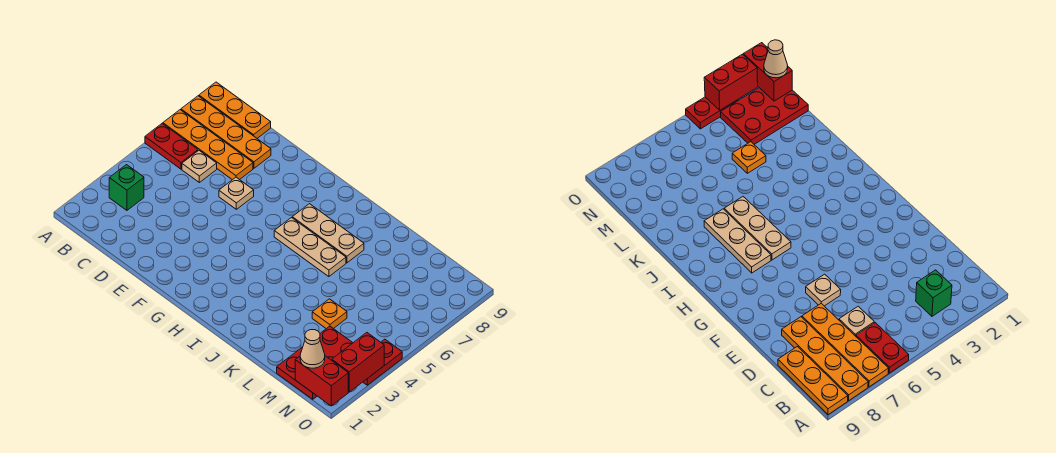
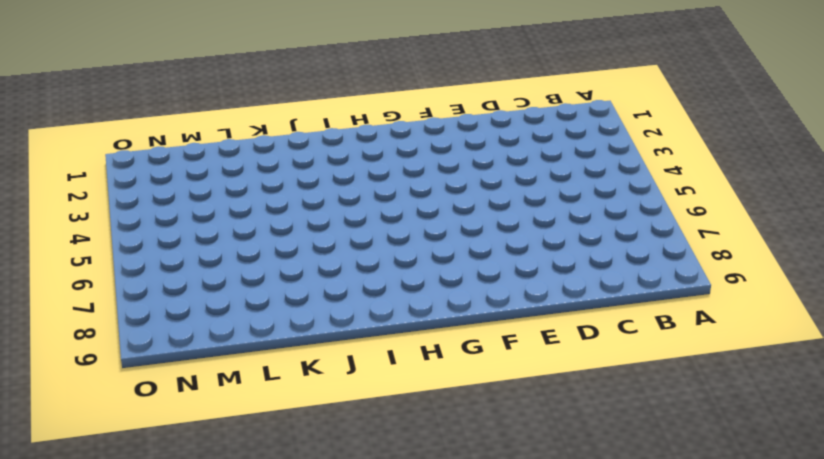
none -> red 1x2 plate [145,124,198,169]
none -> orange 1x4 plate [163,110,253,180]
none -> orange 1x4 plate [181,96,271,168]

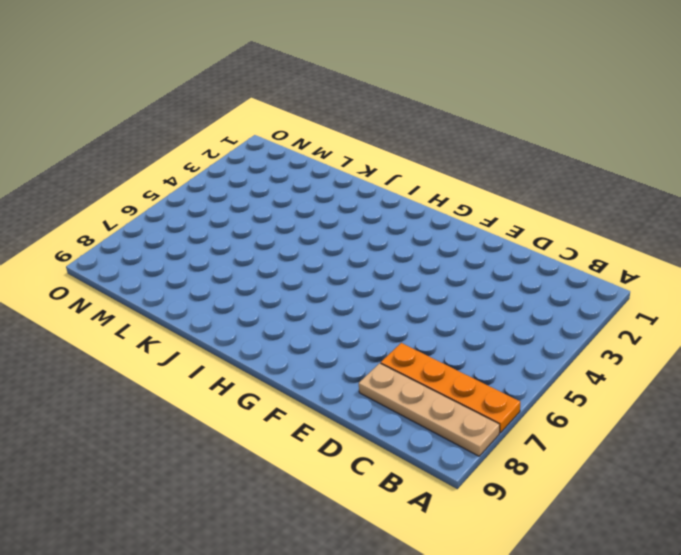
tan 1x4 plate [359,363,500,456] -> orange 1x4 plate [181,96,271,168]
none -> red 1x2 plate [145,124,198,169]
none -> orange 1x3 plate [199,82,271,138]
none -> green 1x1 brick [109,165,144,210]

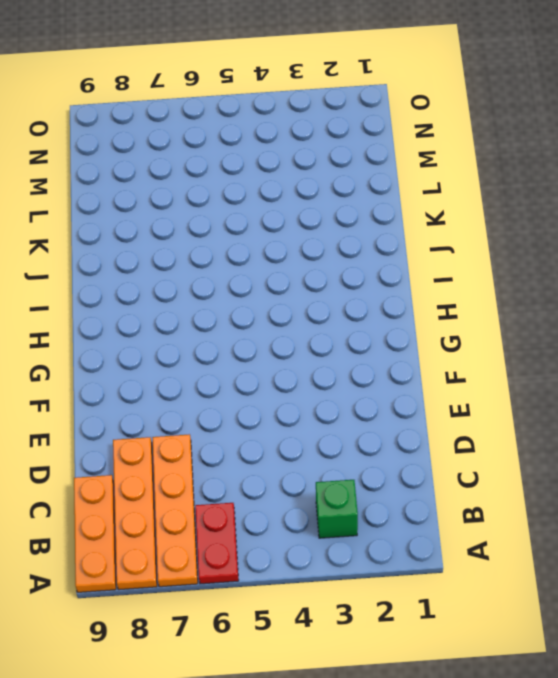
none -> tan 1x1 plate [182,151,217,183]
none -> tan 1x1 plate [219,177,254,209]
none -> tan 1x3 plate [274,218,346,277]

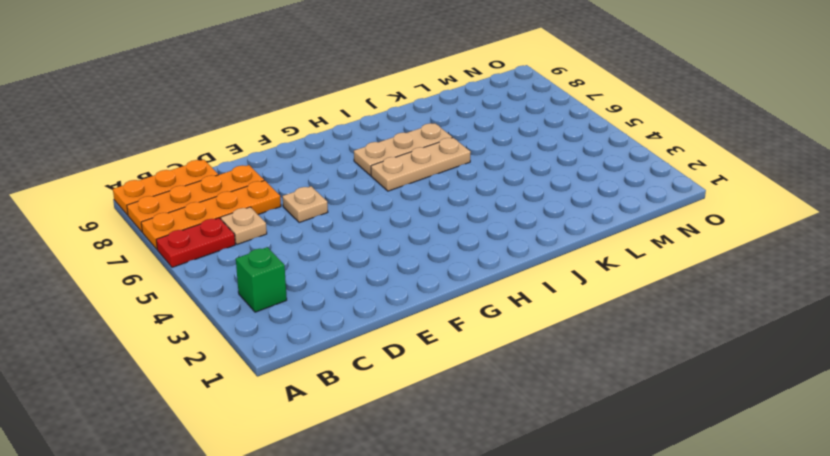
none -> orange 1x1 plate [312,299,347,329]
none -> red 2x3 plate [277,326,353,399]
none -> red 1x2 plate [363,339,402,385]

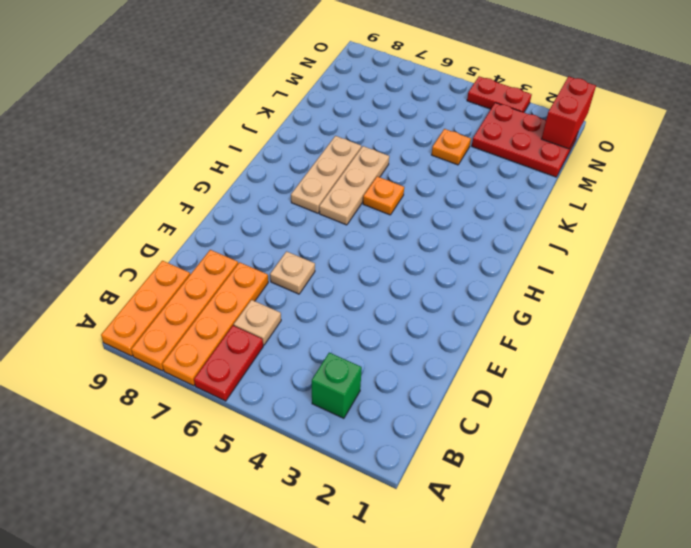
orange 1x1 plate [363,176,404,215] -> none
none -> red 1x2 brick [332,333,384,392]
none -> tan 1x1 cone [300,330,325,368]

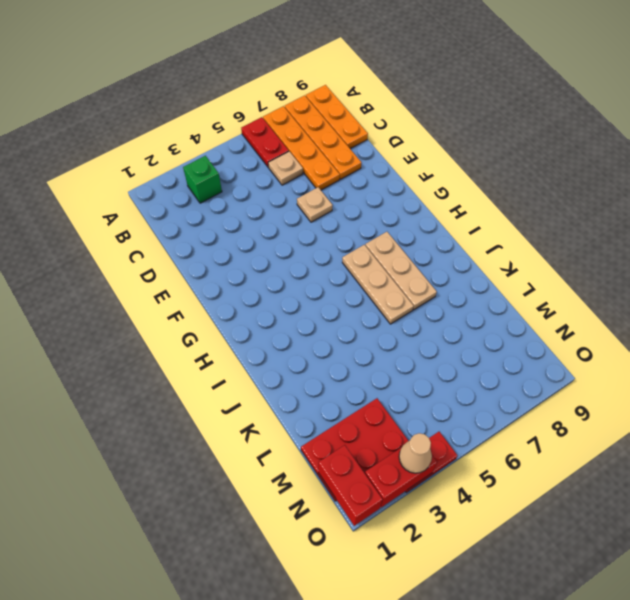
tan 1x1 cone [399,433,432,473] -> tan 1x1 cone moved to [300,330,325,368]
none -> orange 1x1 plate [312,299,347,329]

